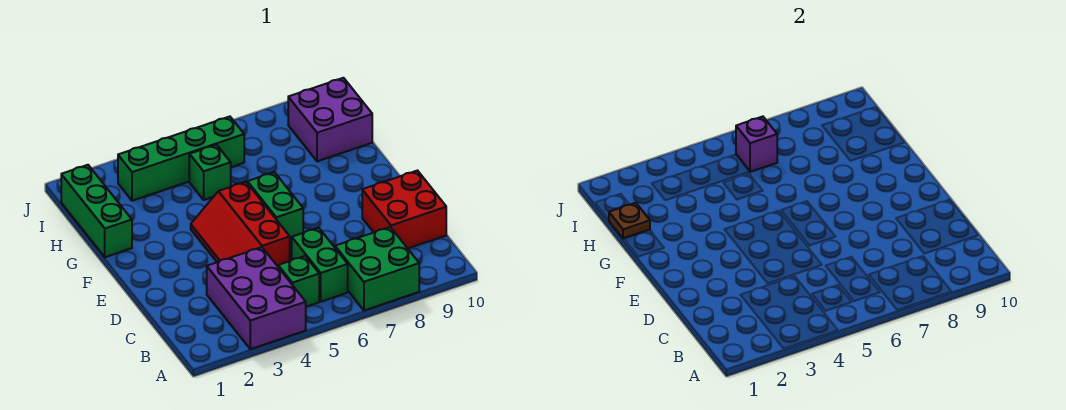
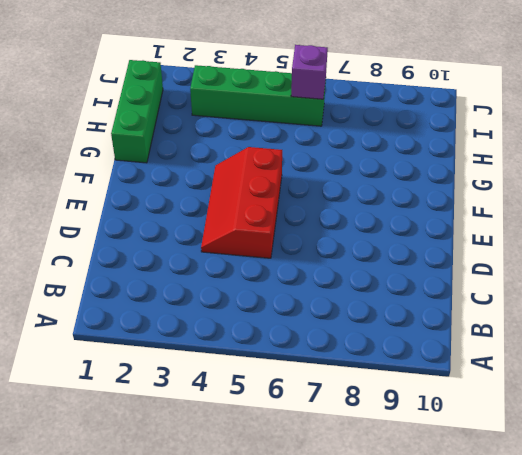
none -> purple 2x3 brick [207,247,306,349]
none -> green 2x2 brick [335,227,419,311]
none -> green 1x1 brick [278,256,319,307]

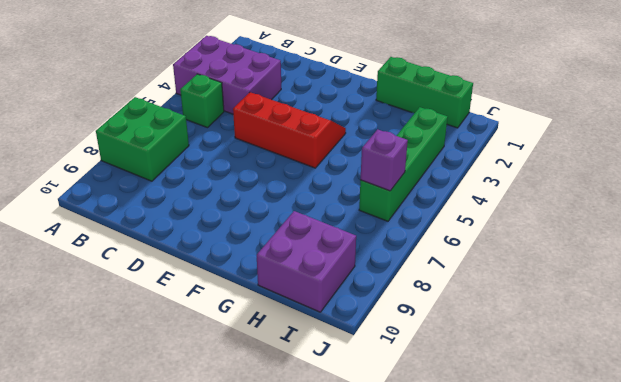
none -> green 1x2 brick [292,228,348,302]
none -> red 2x2 brick [362,171,446,248]
none -> green 1x2 brick [247,172,303,241]

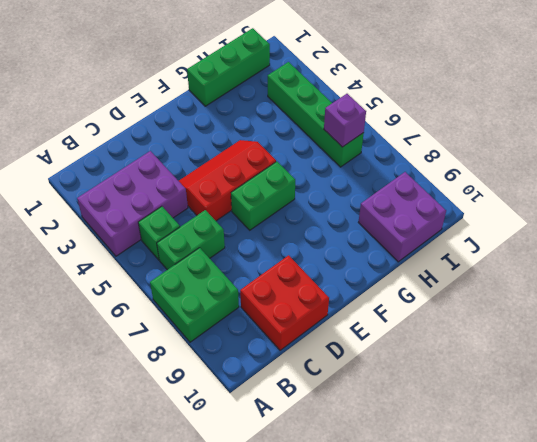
none -> green 1x1 brick [189,145,231,200]
none -> brown 1x1 plate [609,203,650,239]

